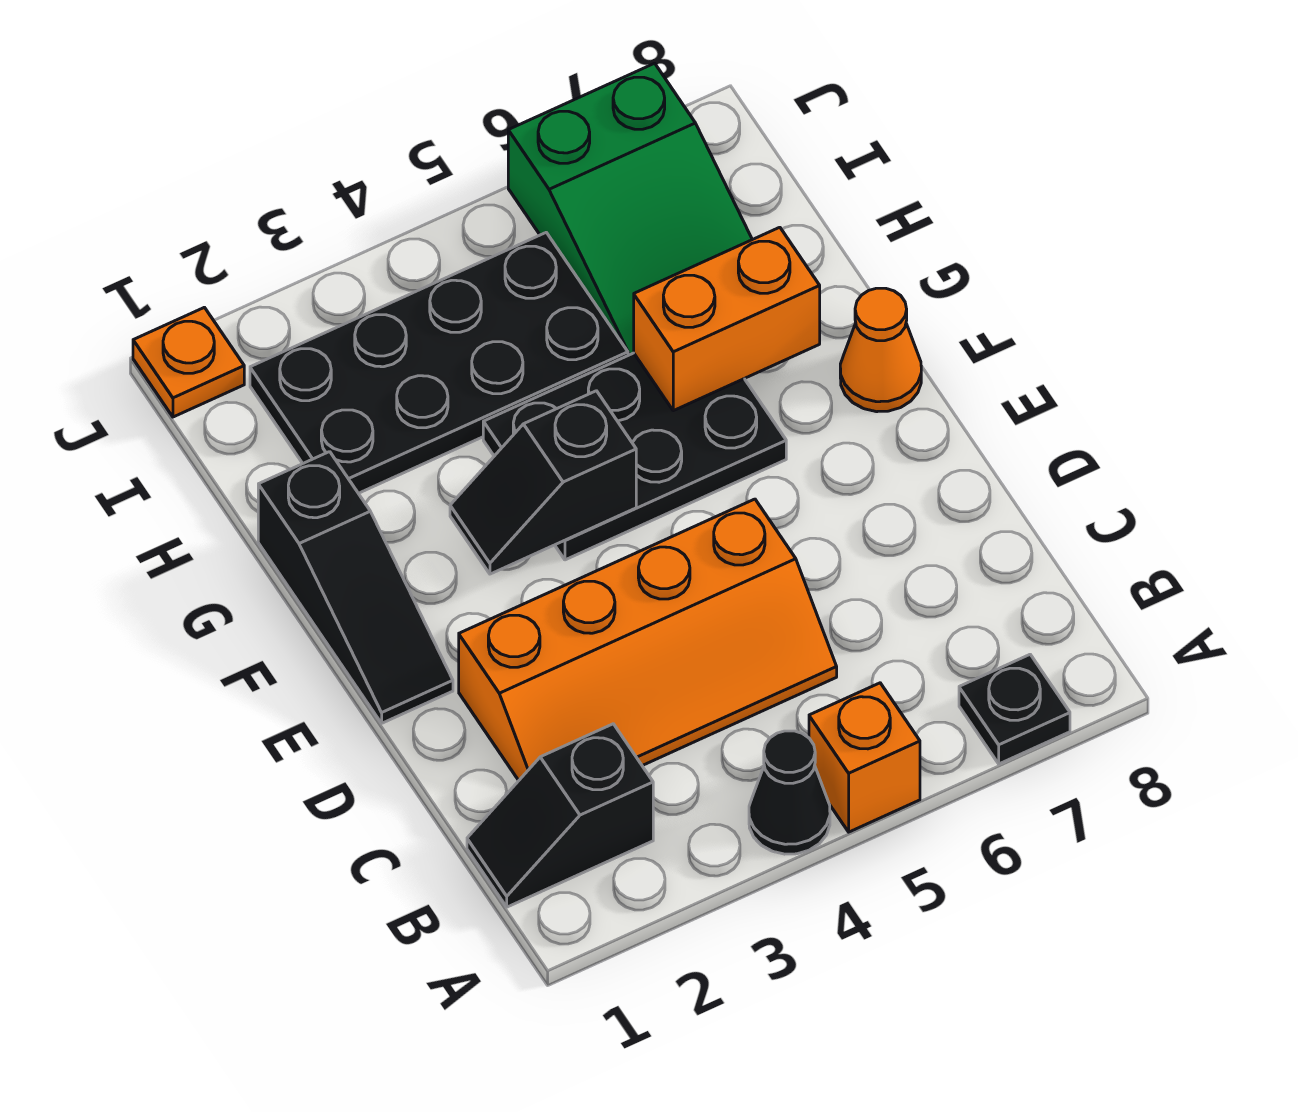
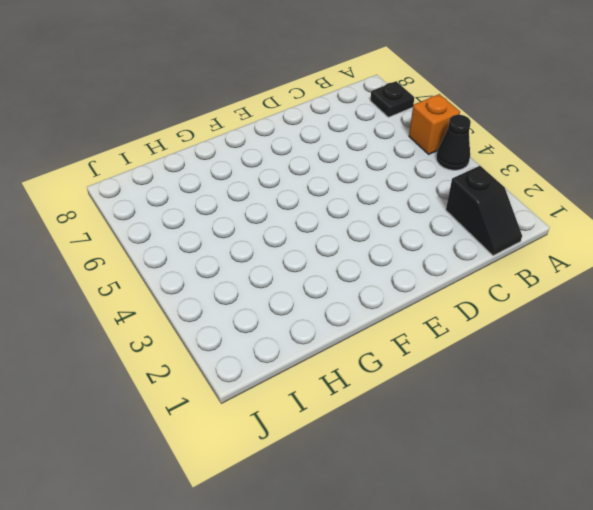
none -> orange 2x4 slope [459,499,837,780]
none -> black 1x3 slope [258,452,453,723]
none -> black 2x3 plate [483,353,786,560]

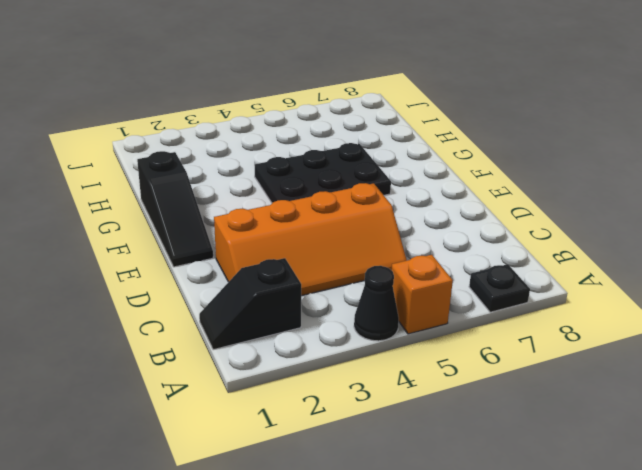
none -> orange 1x1 cone [840,288,921,412]
none -> black 2x4 plate [250,233,628,493]
none -> green 2x3 slope [508,63,752,355]

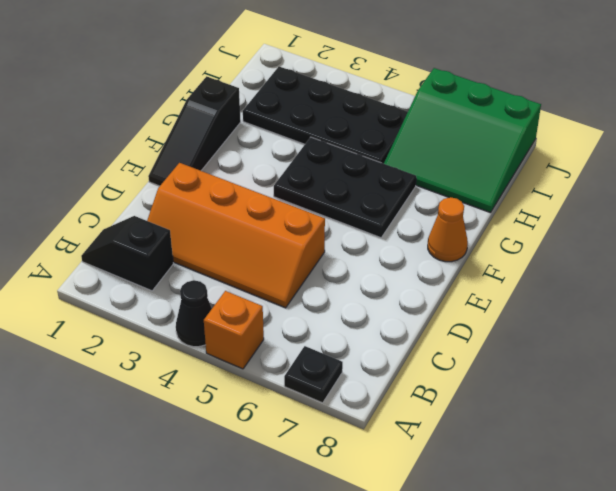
green 3x3 slope [384,68,541,213] -> green 2x3 slope [508,63,752,355]
none -> orange 1x1 plate [133,307,244,417]
none -> black 1x2 slope [450,391,636,574]
none -> orange 1x2 brick [634,227,820,411]

